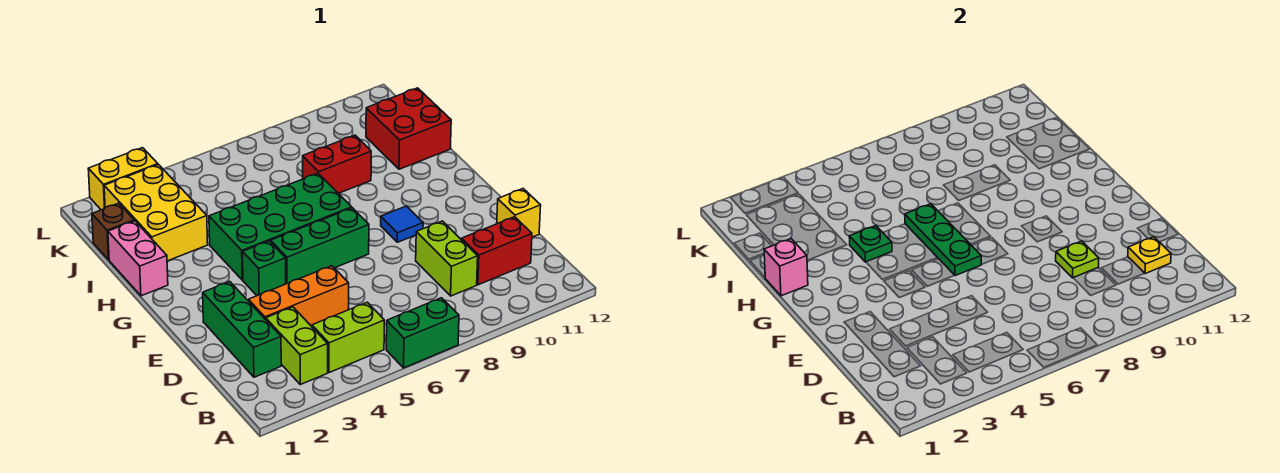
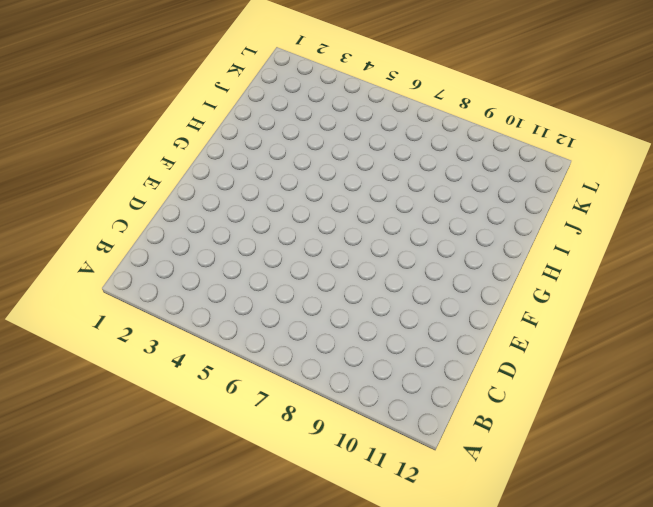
none -> green 1x2 brick [386,298,459,368]
none -> lime 1x2 brick [266,307,328,385]
none -> lime 1x2 brick [312,302,384,373]

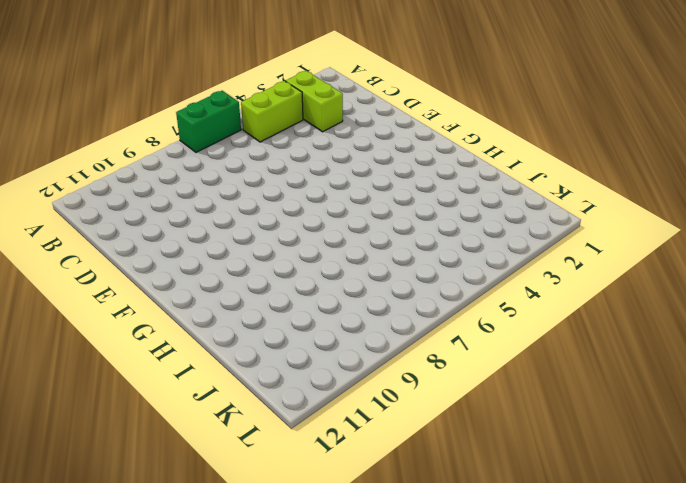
none -> green 1x3 brick [203,282,281,377]
none -> lime 1x2 brick [416,221,478,296]
none -> red 1x2 brick [462,217,532,285]

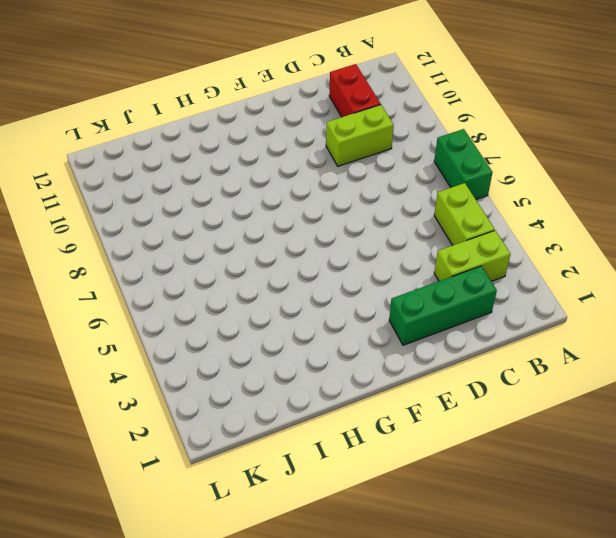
none -> orange 1x3 brick [248,266,349,326]
none -> yellow 1x1 brick [497,189,541,237]
none -> green 1x1 brick [243,241,286,296]

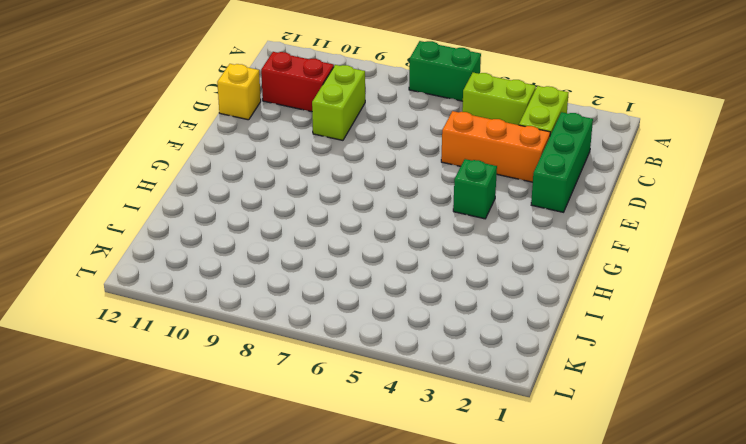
none -> green 1x3 brick [271,208,369,284]
none -> blue 1x1 tile [381,206,423,242]
none -> green 2x4 brick [209,173,352,280]

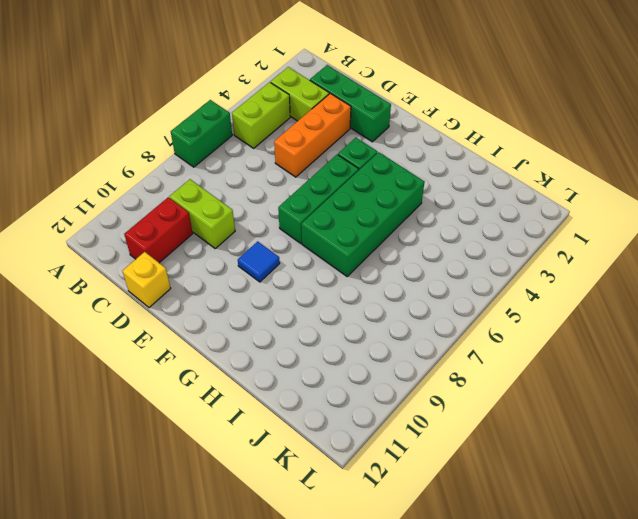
none -> pink 1x2 brick [108,221,168,296]
none -> yellow 2x3 brick [104,165,208,261]
none -> red 1x2 brick [303,135,371,193]

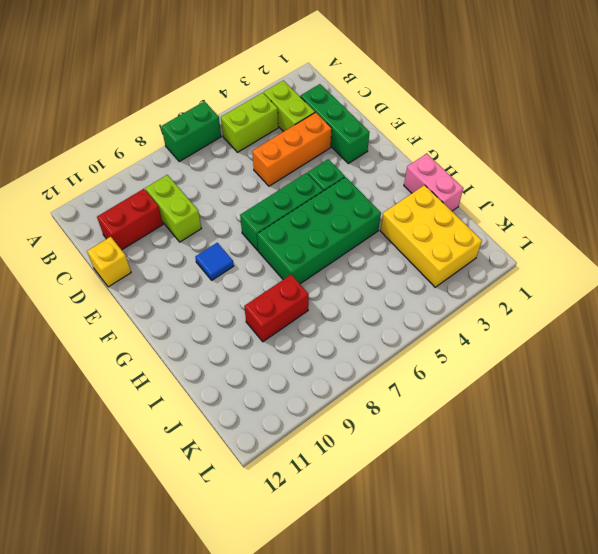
none -> red 2x2 brick [366,88,451,169]
none -> brown 1x1 brick [92,203,134,260]
none -> yellow 1x2 brick [88,148,158,210]

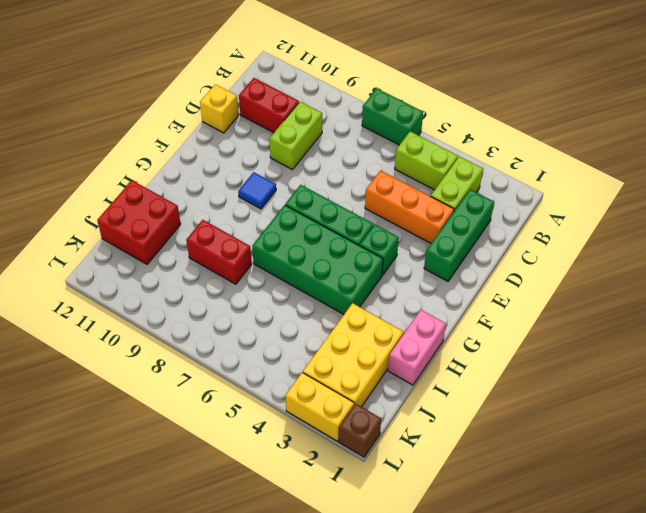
brown 1x1 brick [339,404,381,457] -> brown 1x1 brick moved to [92,203,134,260]
none -> yellow 1x1 plate [1128,237,1171,274]
none -> lime 1x1 plate [1056,241,1099,278]
none -> green 1x3 plate [905,204,982,276]

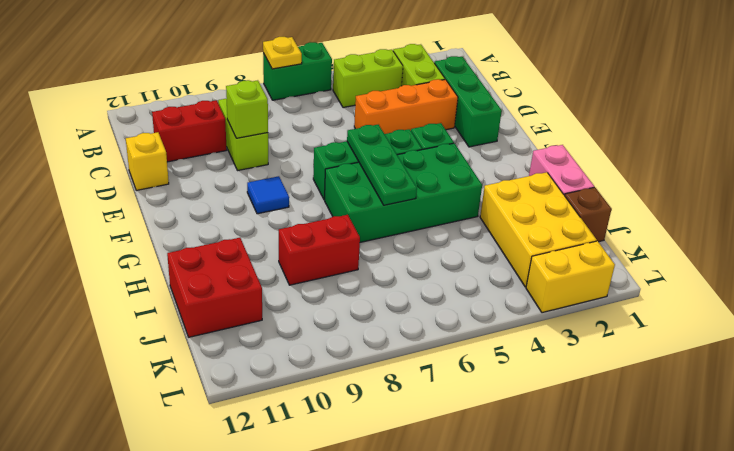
yellow 1x1 plate [263,37,302,69] -> yellow 1x1 plate moved to [1128,237,1171,274]
lime 1x1 brick [226,80,268,138] -> lime 1x1 plate [1056,241,1099,278]
none -> pink 1x1 brick [764,239,808,296]
none -> green 1x1 plate [849,226,892,262]

